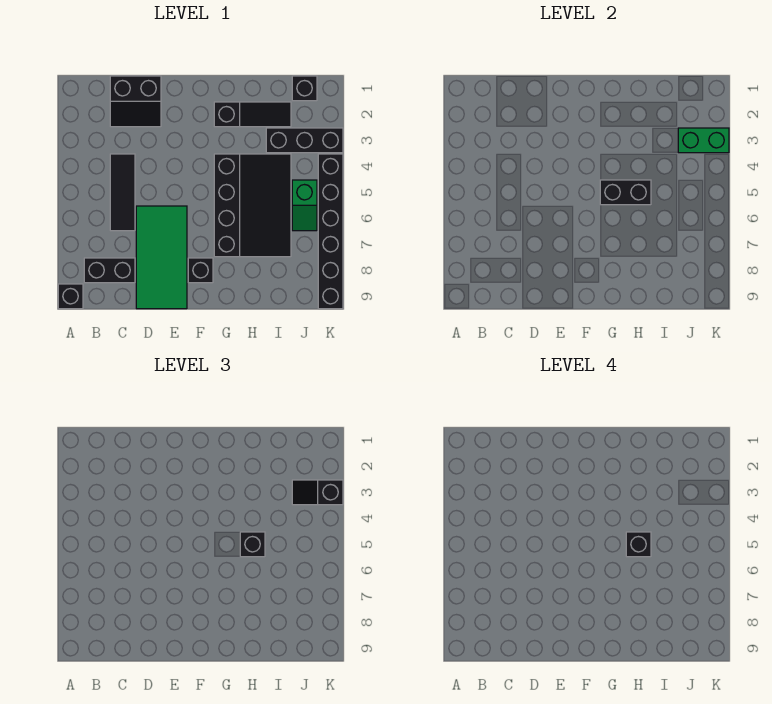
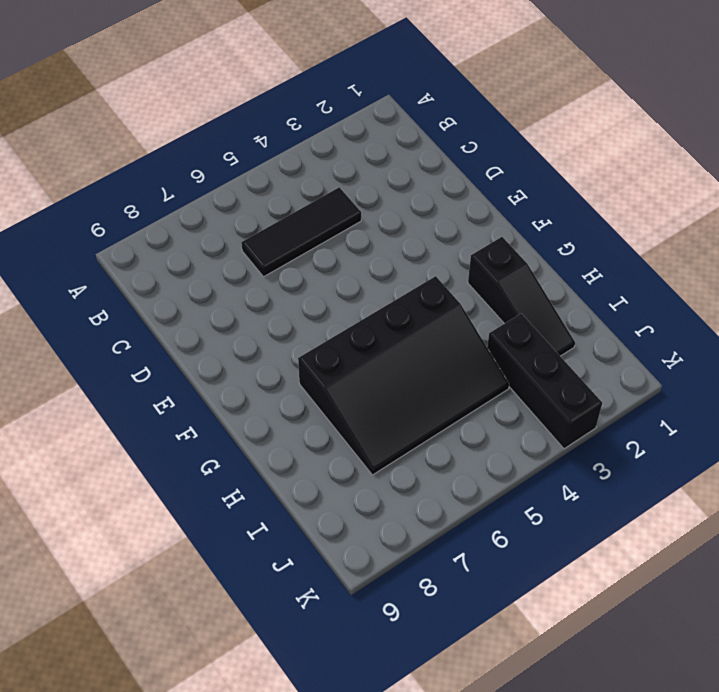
none -> black 1x1 brick [58,284,83,309]
none -> black 1x2 brick [84,258,135,283]
none -> black 2x2 slope [110,76,161,127]

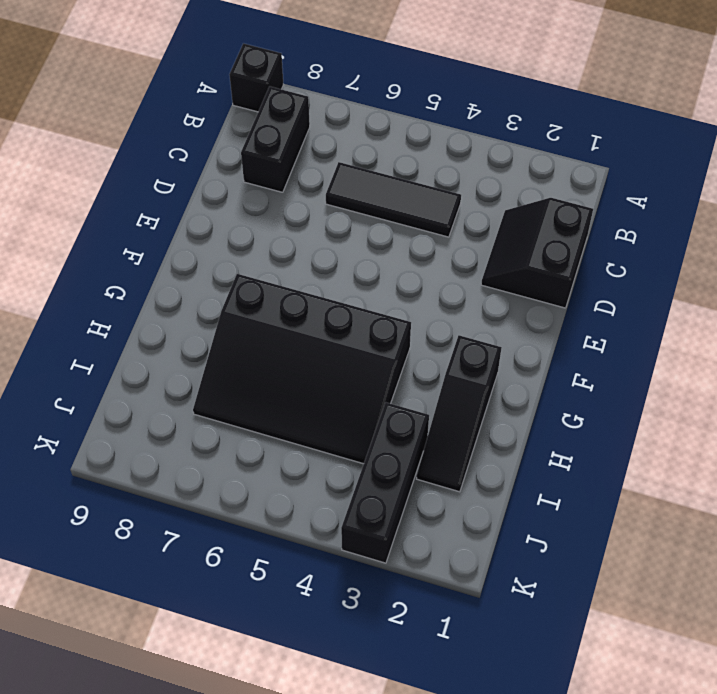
none -> green 2x4 tile [136,206,187,309]
none -> black 1x1 brick [188,258,213,283]
none -> black 1x1 brick [292,76,317,101]

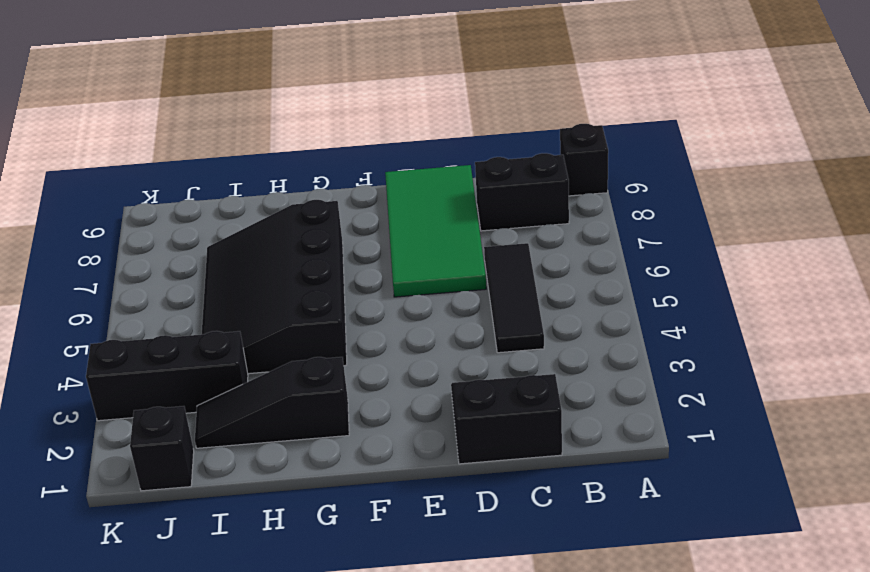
none -> black 1x1 brick [188,258,213,283]
none -> green 1x2 slope [292,180,317,231]
none -> black 1x6 brick [318,154,343,309]

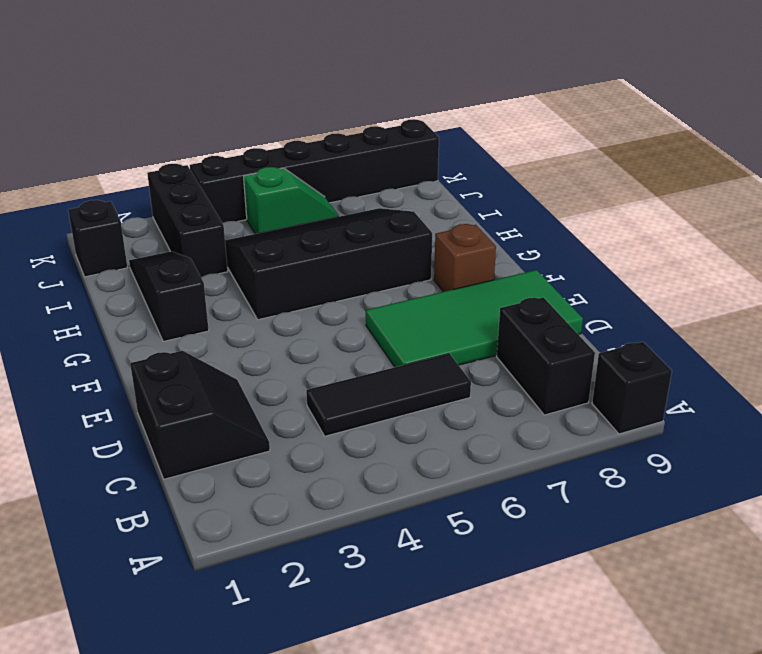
brown 1x1 brick [434,224,496,292] -> black 1x1 brick [188,258,213,283]
none -> black 1x2 brick [600,180,651,205]
none -> green 1x2 brick [678,128,729,153]
none -> black 1x1 brick [240,532,265,557]

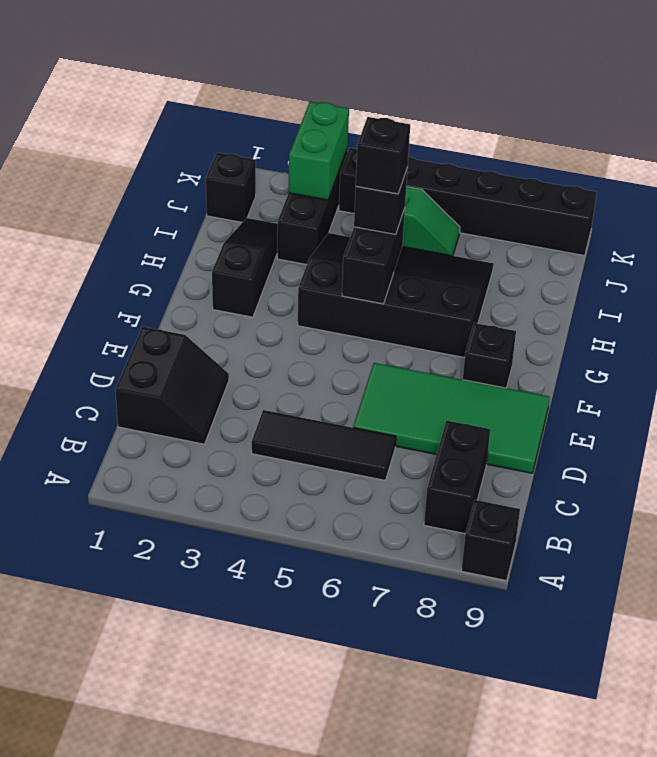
none -> black 1x2 slope [292,480,343,505]

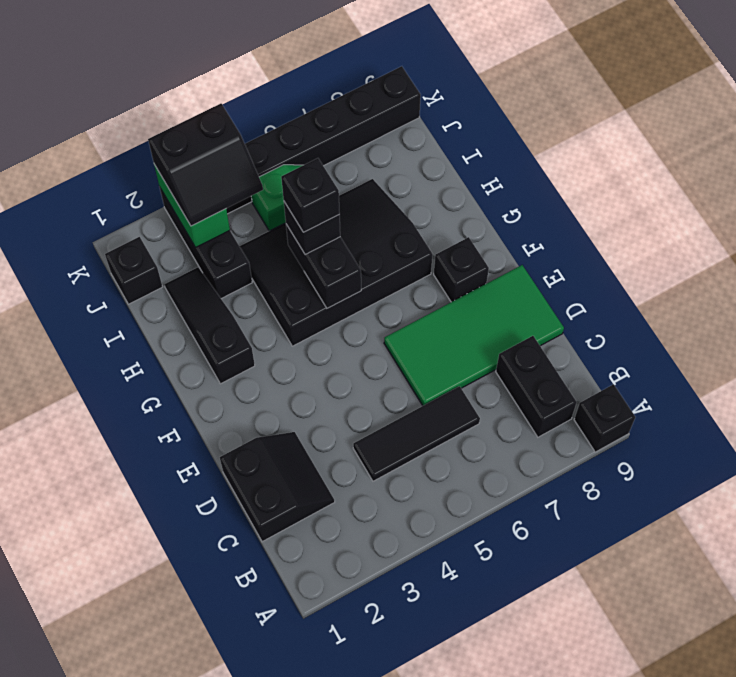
black 2x2 slope [148,104,263,226] -> black 1x2 slope [292,480,343,505]

